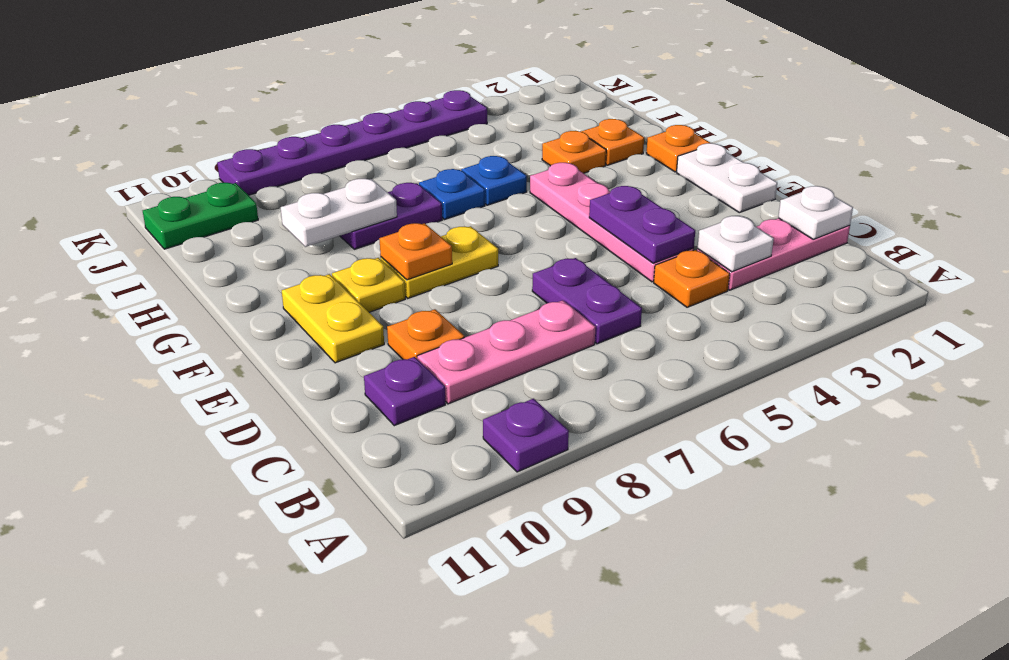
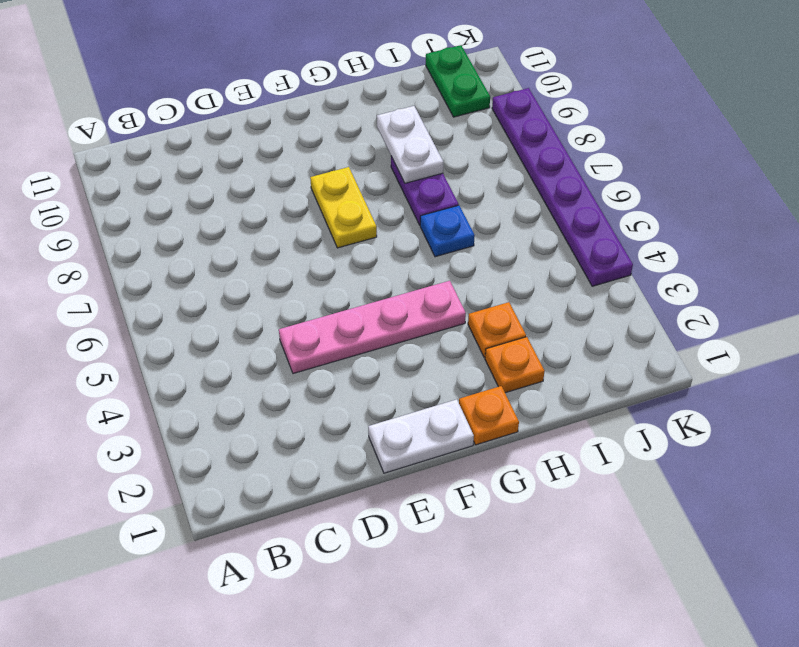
none -> purple 1x1 plate [483,399,569,472]
none -> pink 1x3 plate [697,218,850,290]
none -> orange 1x1 plate [654,250,730,307]

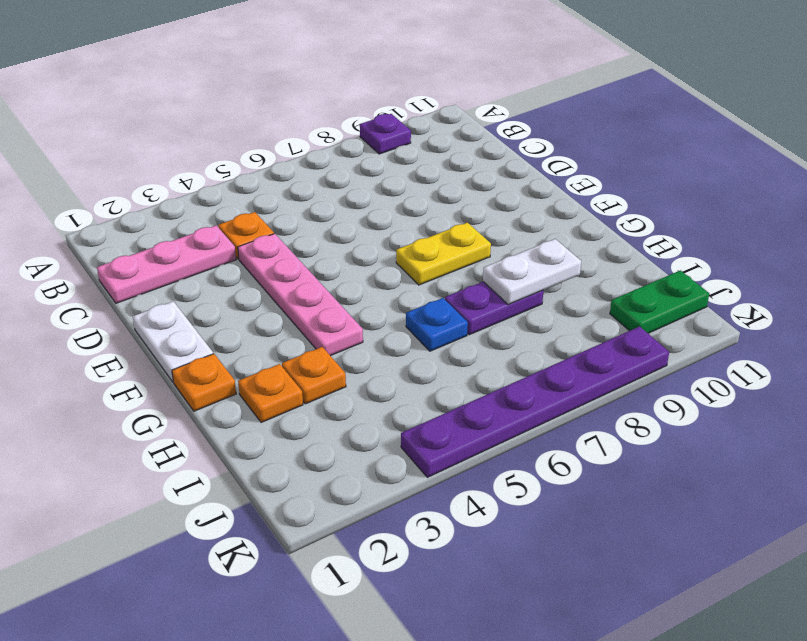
none -> purple 1x2 plate [532,258,642,344]
none -> pink 1x3 plate [417,300,595,404]
none -> purple 1x1 plate [364,357,445,426]

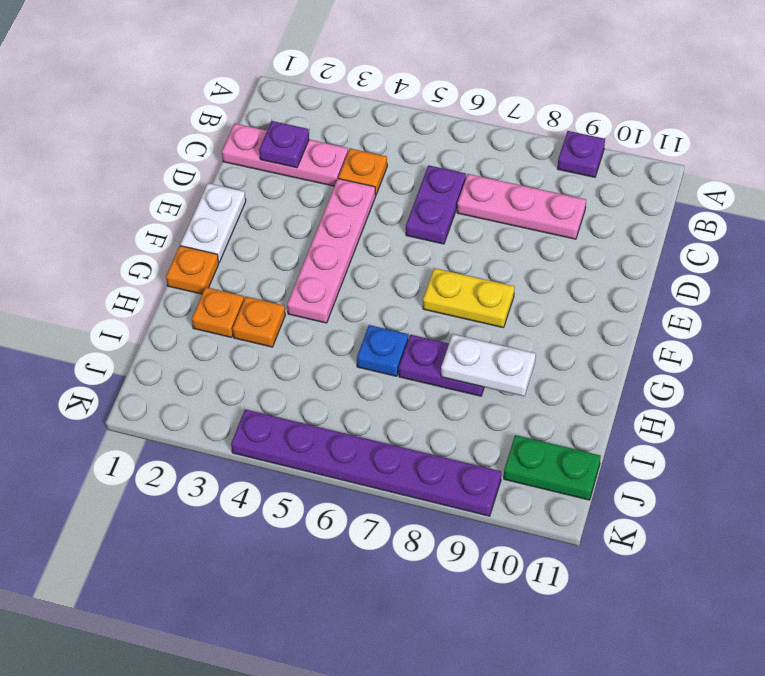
purple 1x1 plate [259,121,309,168] -> purple 1x1 plate moved to [364,357,445,426]
none -> orange 1x1 plate [387,309,464,359]
none -> yellow 1x2 plate [282,274,384,363]
none -> yellow 1x1 plate [332,258,405,312]

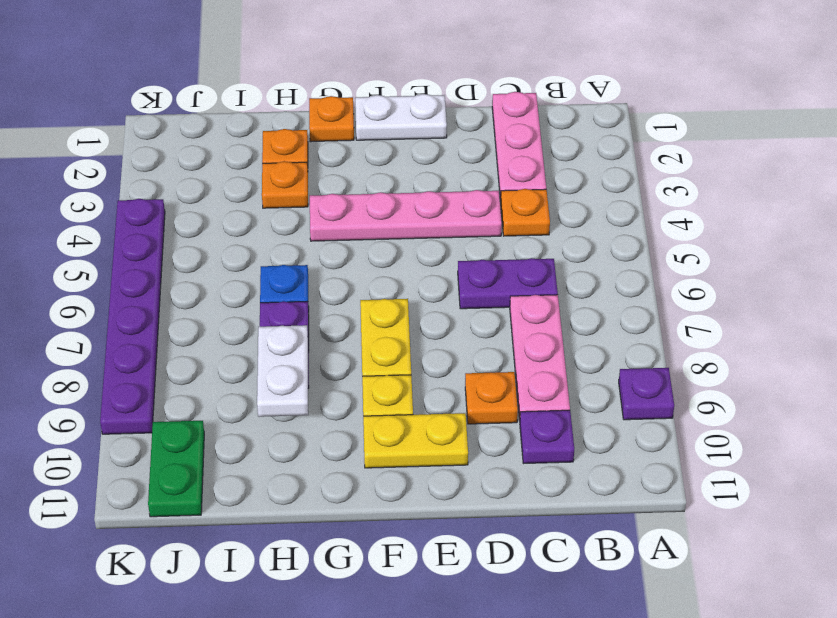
none -> blue 1x1 plate [461,156,527,205]
none -> white 1x1 plate [778,186,853,239]
none -> white 1x1 plate [698,216,774,272]

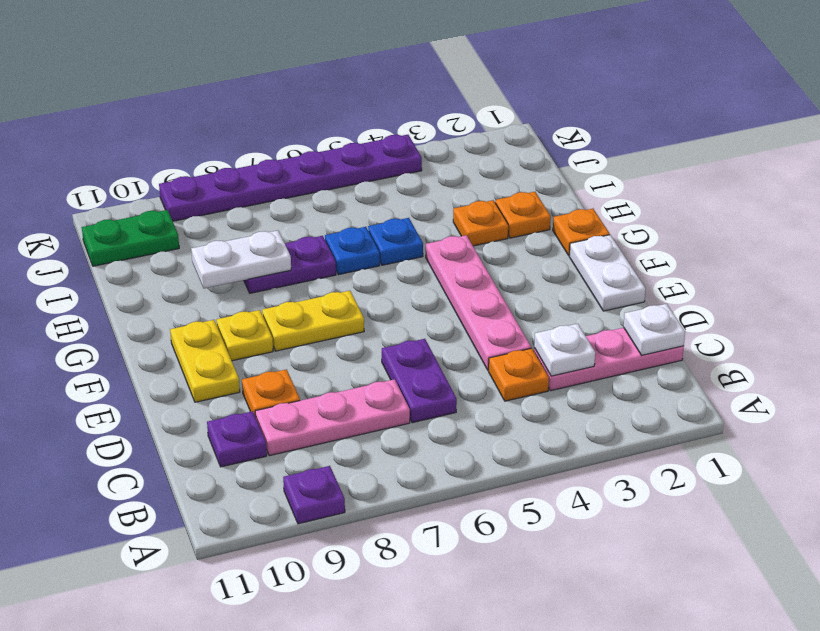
none -> purple 1x2 plate [589,186,695,263]
none -> orange 1x1 plate [379,223,452,280]

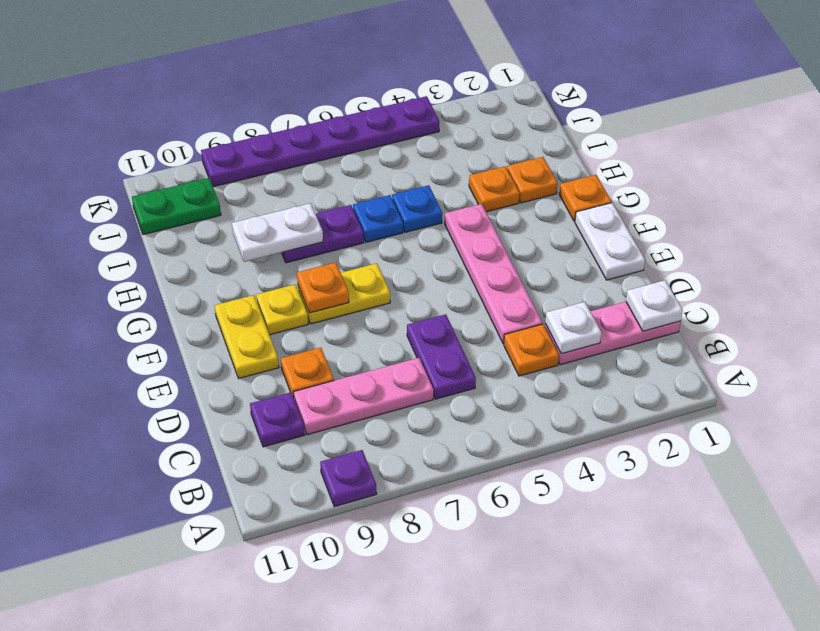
none -> purple 1x2 plate [589,186,695,263]

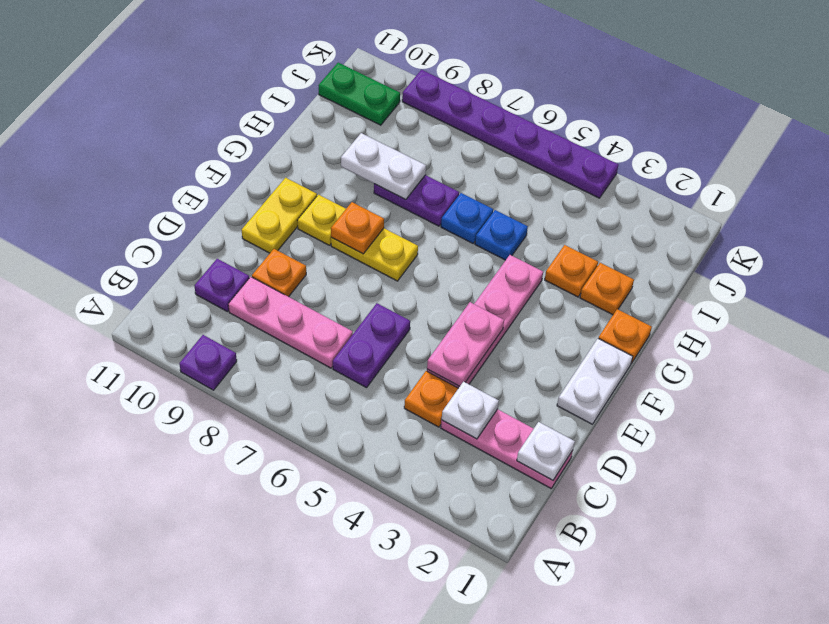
pink 1x2 plate [427,302,504,386] -> purple 1x2 plate [589,186,695,263]

